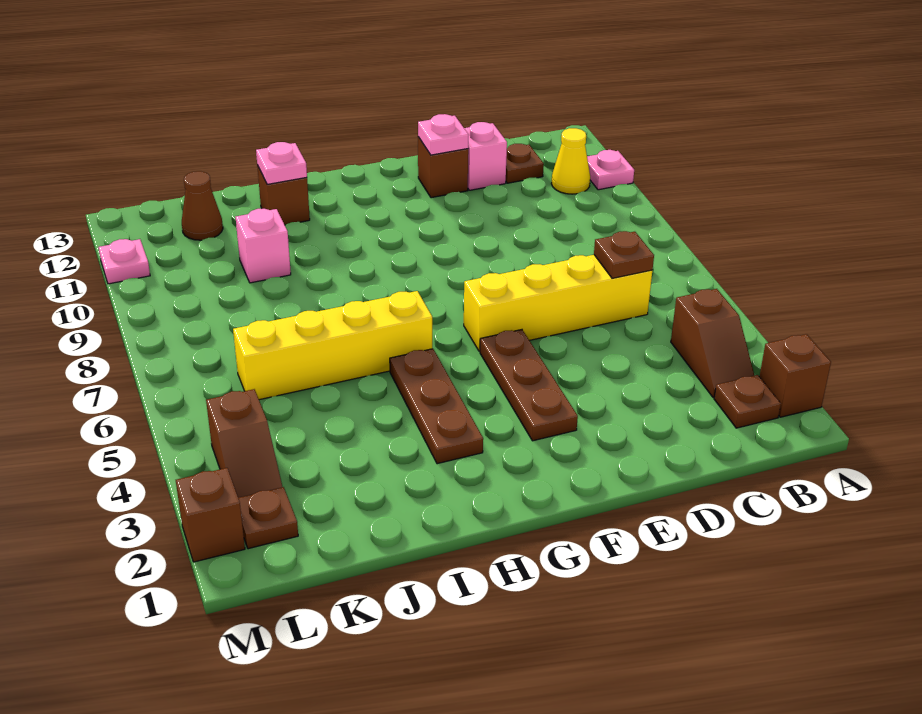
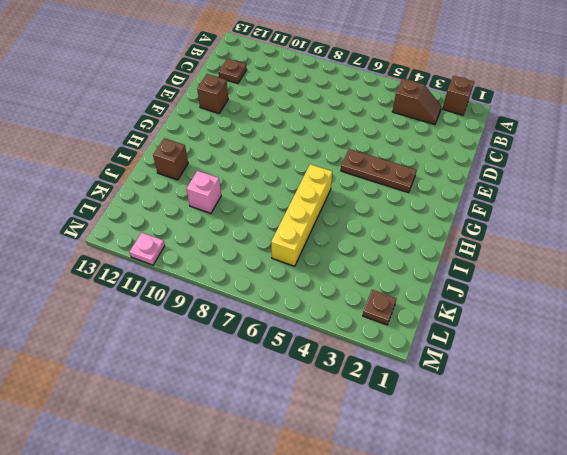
none -> pink 1x1 plate [587,150,634,190]
none -> brown 1x1 plate [714,375,781,428]
none -> yellow 1x1 cone [551,128,590,194]

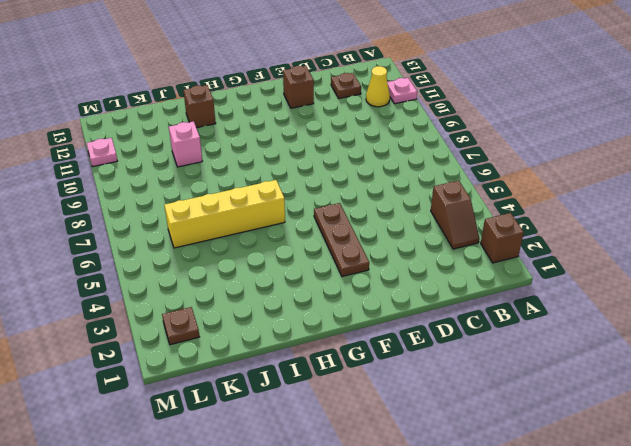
none -> brown 1x1 plate [714,375,781,428]
none -> yellow 1x4 brick [464,255,652,351]
none -> pink 1x1 brick [464,122,507,190]

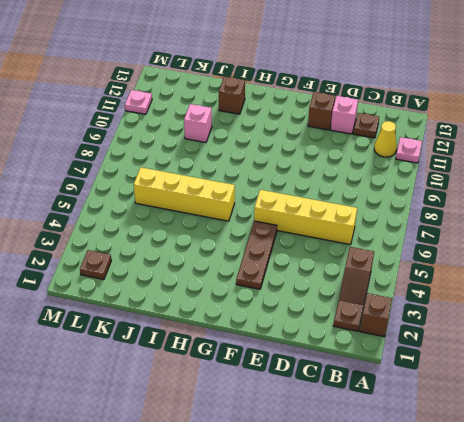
none -> brown 1x3 plate [390,349,483,464]
none -> brown 1x1 cone [182,171,223,240]
none -> brown 1x2 slope [206,389,282,498]

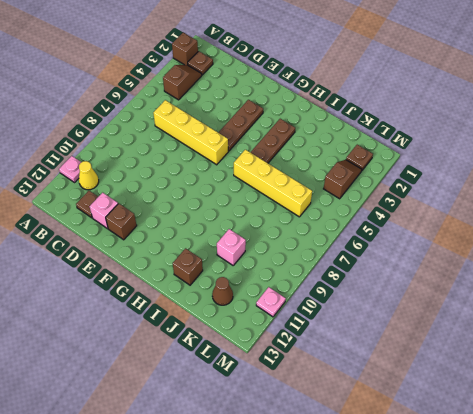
none -> brown 1x1 brick [176,468,245,562]
none -> brown 1x1 plate [594,231,654,278]
none -> pink 1x1 plate [418,114,469,155]

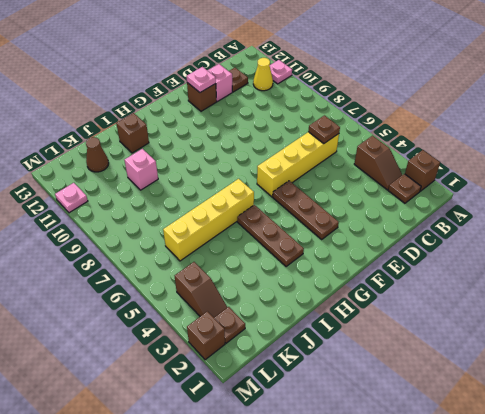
none -> pink 1x1 plate [256,142,307,184]

